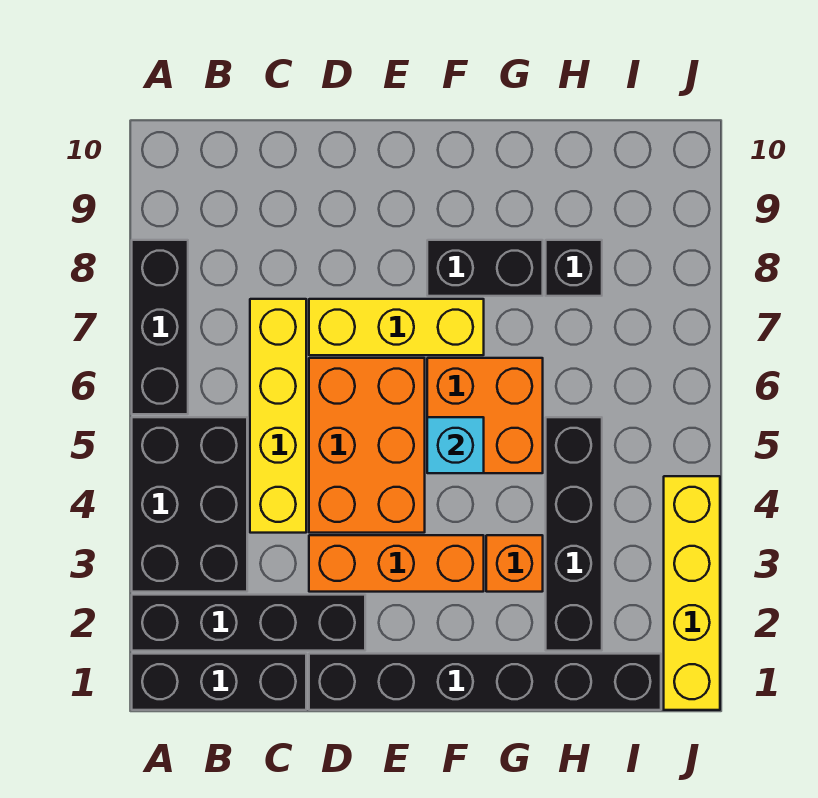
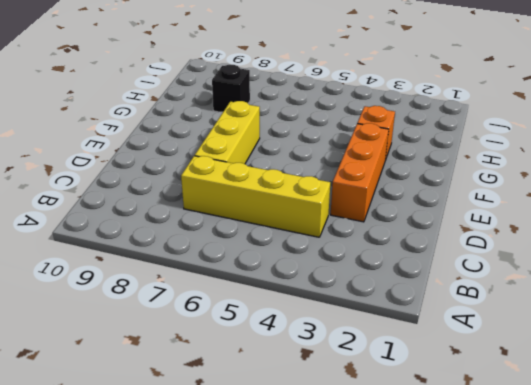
none -> black 1x3 brick [132,654,306,710]
none -> black 1x4 brick [132,595,365,651]
none -> black 2x3 brick [132,417,247,592]

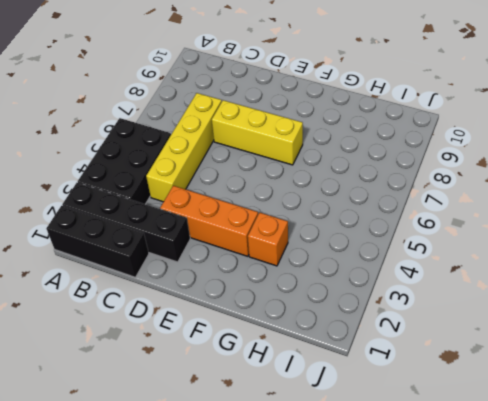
none -> black 1x3 brick [132,240,188,414]
none -> black 1x6 brick [309,654,661,710]
none -> orange 2x3 brick [309,358,425,533]

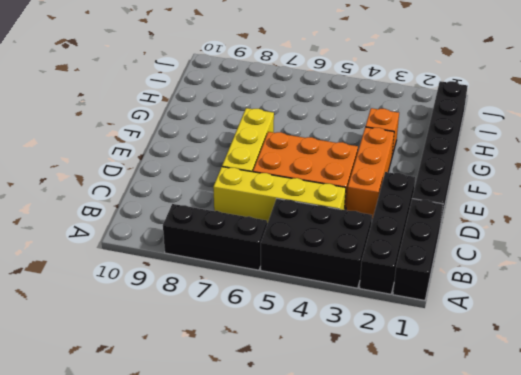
none -> orange 2x2 brick [427,358,543,473]
none -> black 1x2 brick [427,240,543,296]
none -> black 1x4 brick [546,417,602,651]

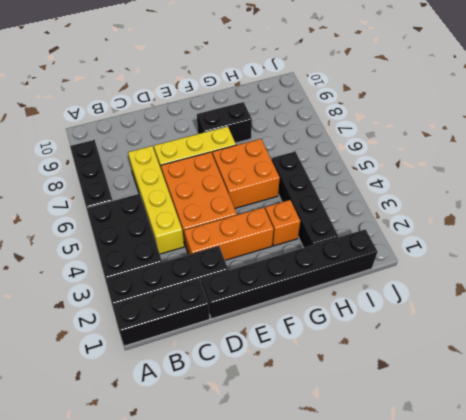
none -> black 1x1 brick [546,240,602,296]
none -> yellow 1x4 brick [664,476,720,710]
none -> cyan 1x1 brick [427,417,484,473]

